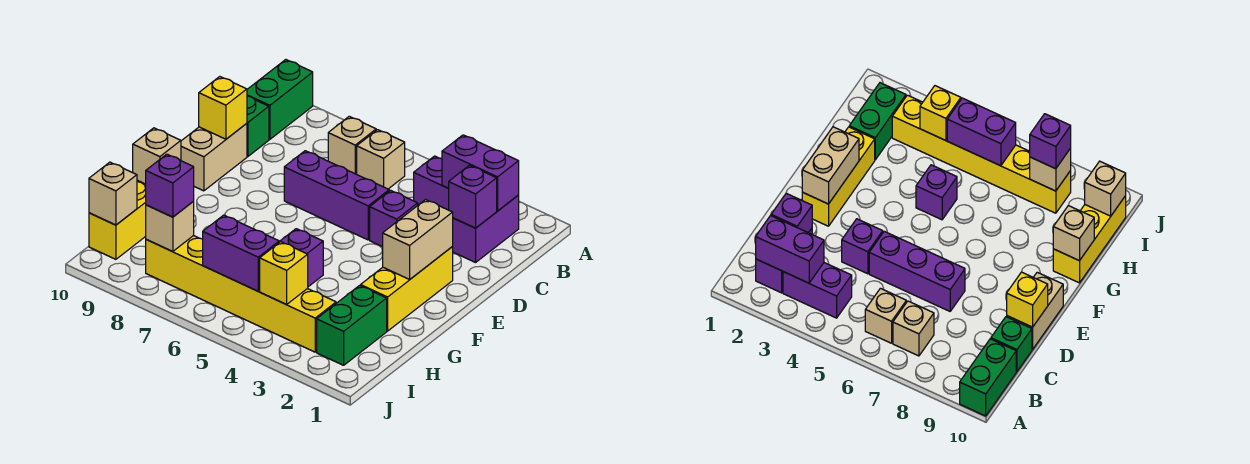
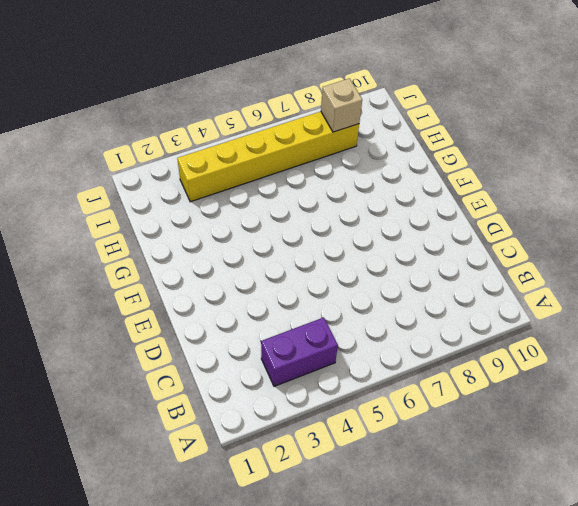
none -> green 1x2 brick [247,60,313,139]
none -> purple 1x2 brick [452,195,519,262]
none -> tan 1x1 brick [357,130,405,189]

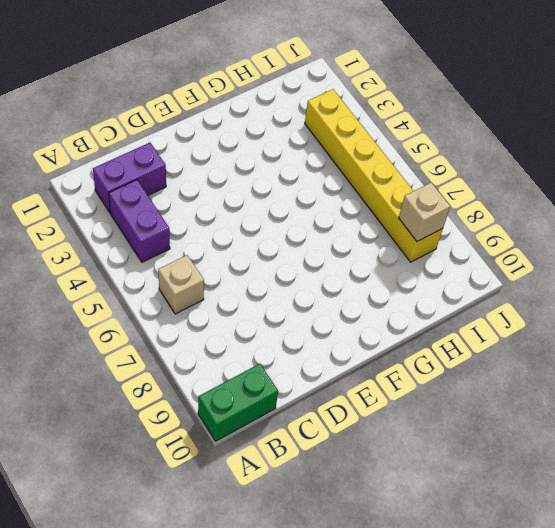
none -> tan 1x1 brick [328,116,376,174]
none -> green 1x1 brick [247,96,269,157]
none -> purple 1x1 brick [370,190,418,247]

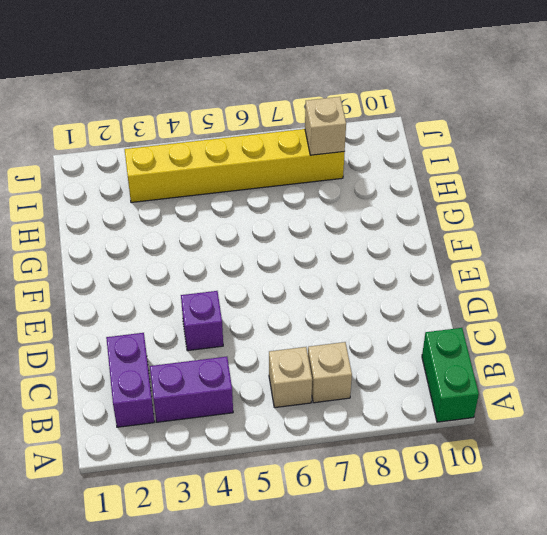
none -> green 1x1 brick [247,96,269,157]
none -> purple 1x3 brick [284,151,389,240]
none -> tan 1x2 brick [181,123,247,191]

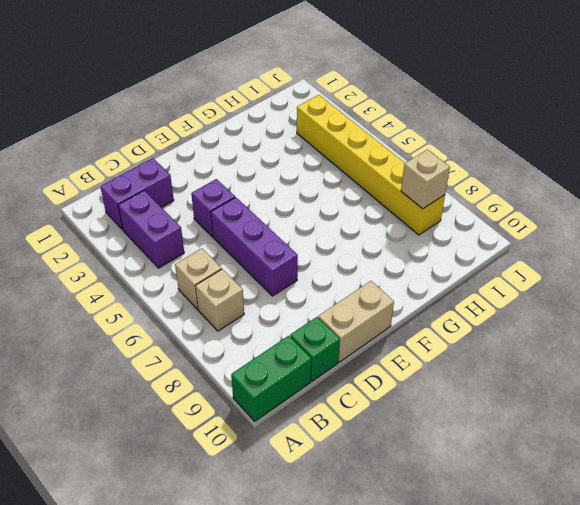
none -> yellow 1x3 brick [361,247,453,331]
none -> purple 1x1 brick [279,229,323,287]
none -> yellow 1x3 brick [89,180,146,259]

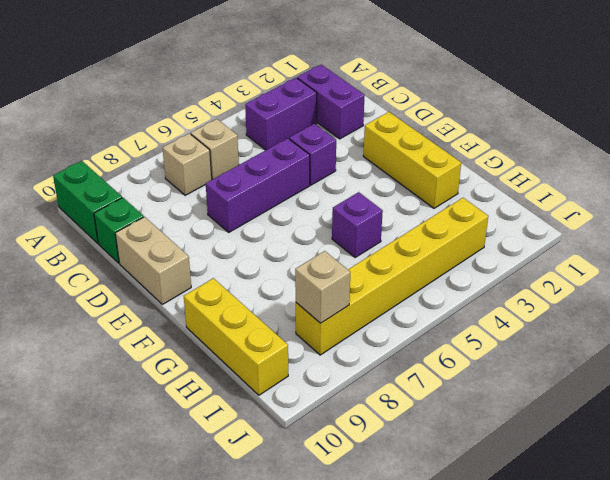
none -> green 1x2 brick [317,286,387,365]
none -> purple 1x2 brick [442,135,519,211]
none -> purple 1x1 brick [448,165,497,228]

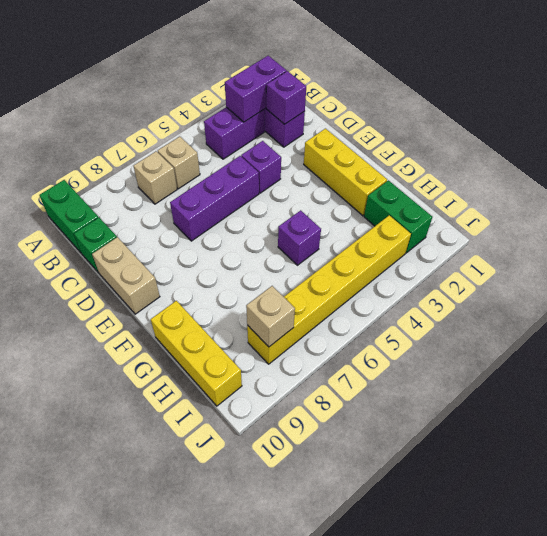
none -> yellow 1x1 brick [199,77,247,139]
none -> tan 1x2 brick [383,200,453,279]
none -> tan 1x1 brick [133,128,181,184]

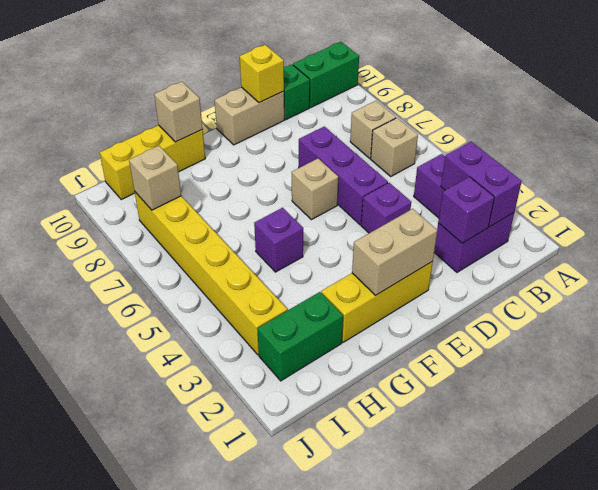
tan 1x1 brick [292,159,338,220] -> tan 1x1 brick moved to [89,162,137,225]
none -> yellow 1x1 brick [260,242,308,305]
none -> purple 1x2 brick [203,215,279,291]
none -> purple 1x1 brick [146,154,194,217]

